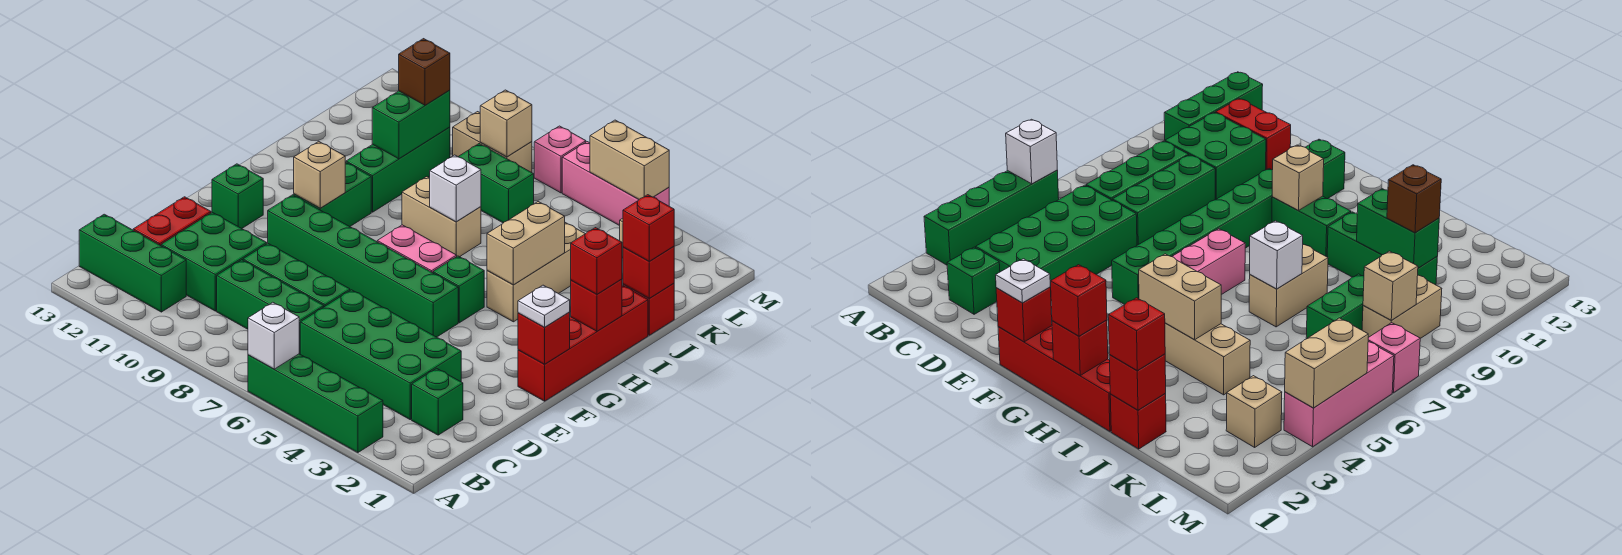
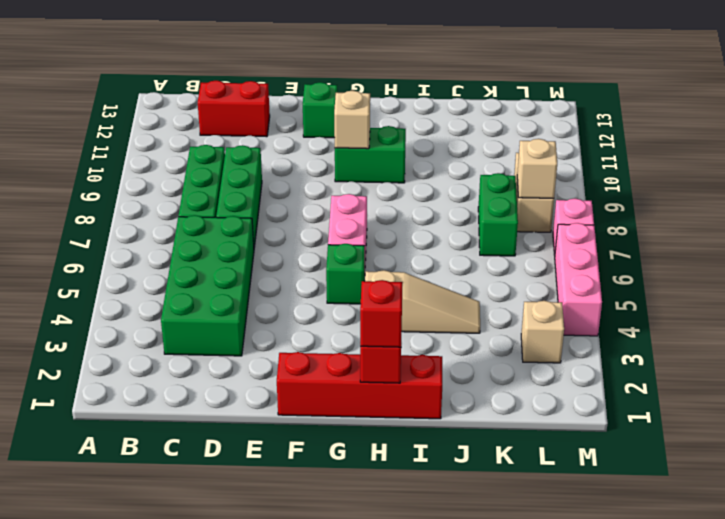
tan 1x3 slope [365,270,480,333] -> tan 1x3 brick [487,223,585,322]
none -> green 1x4 brick [248,354,383,453]
none -> green 1x3 brick [79,214,186,312]
none -> green 1x1 brick [412,368,463,435]
none -> green 2x2 brick [161,212,267,311]

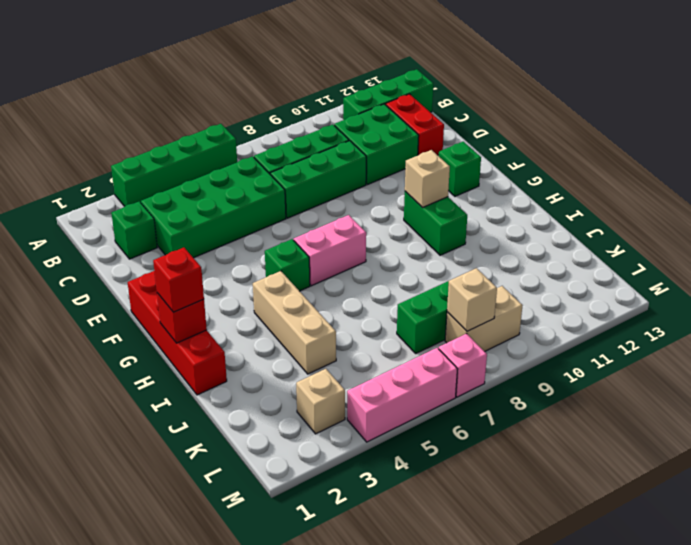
none -> green 1x6 brick [268,195,458,337]
none -> tan 1x2 brick [402,177,481,257]
none -> green 1x3 brick [346,127,450,212]
none -> red 1x1 brick [623,283,674,335]

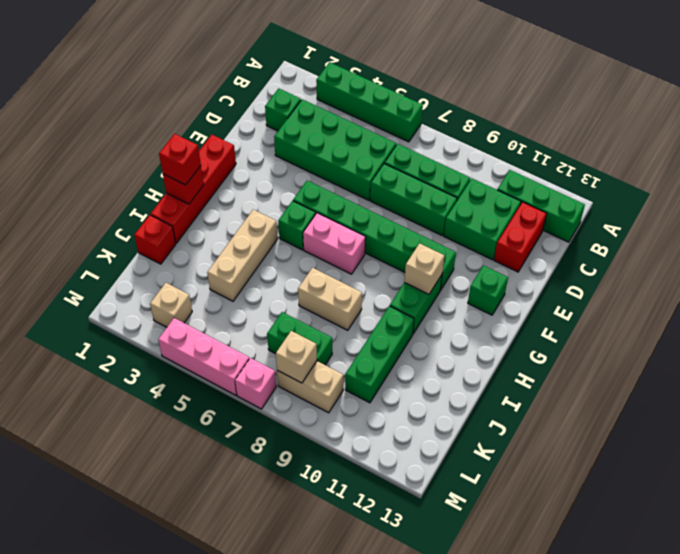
none -> white 1x1 brick [248,302,299,369]
none -> red 1x1 brick [518,312,570,364]
none -> tan 1x2 brick [487,202,565,285]
none -> white 1x1 brick [430,155,481,222]

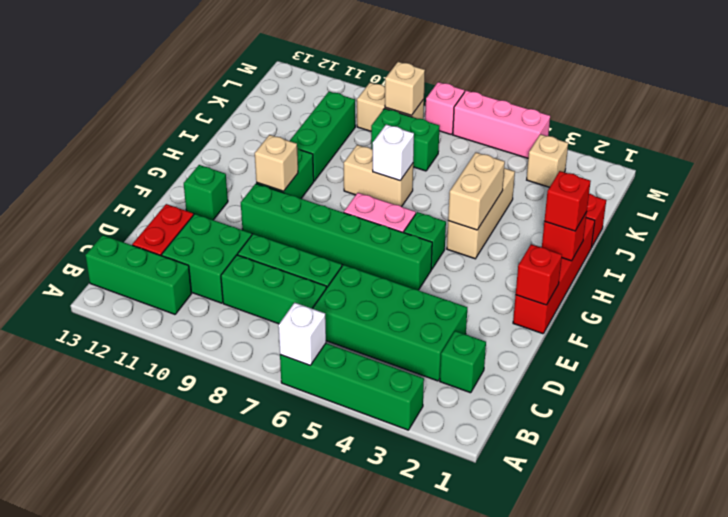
none -> red 1x1 brick [623,247,674,298]
none -> green 1x2 brick [372,90,450,159]
none -> tan 1x2 brick [590,120,669,199]
none -> white 1x1 plate [518,285,570,327]

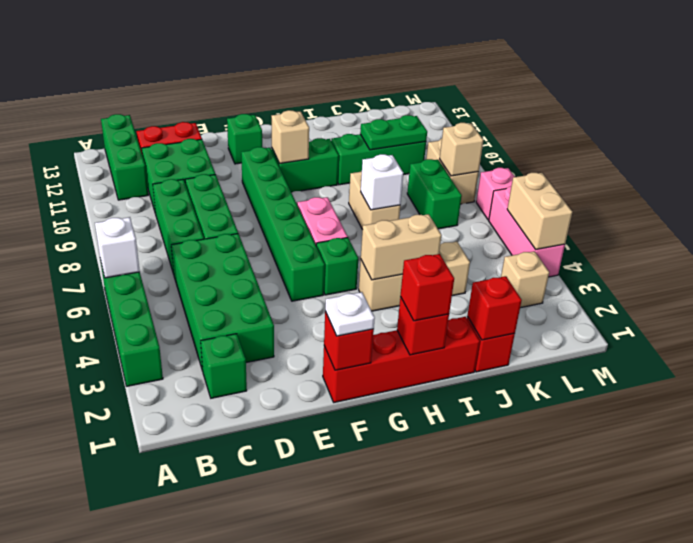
green 1x2 plate [360,115,427,150] -> green 1x2 brick [372,90,450,159]
none -> red 1x1 brick [623,195,674,261]
none -> brown 1x1 brick [399,39,450,105]

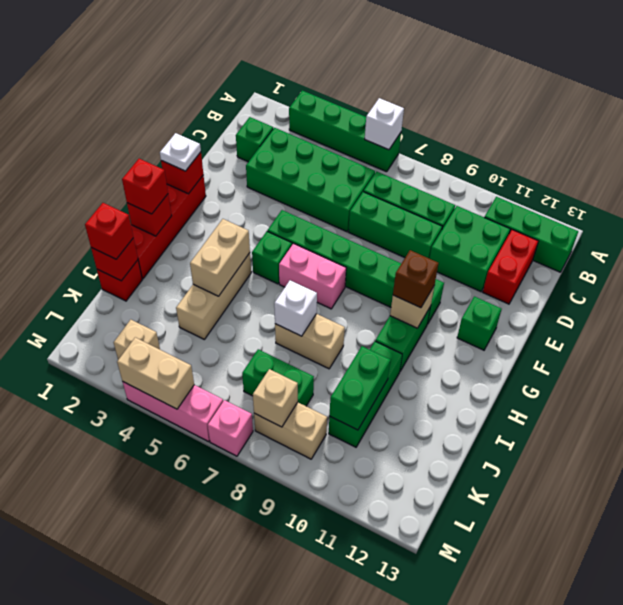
brown 1x1 brick [393,250,438,308] -> brown 1x1 brick moved to [399,39,450,105]

